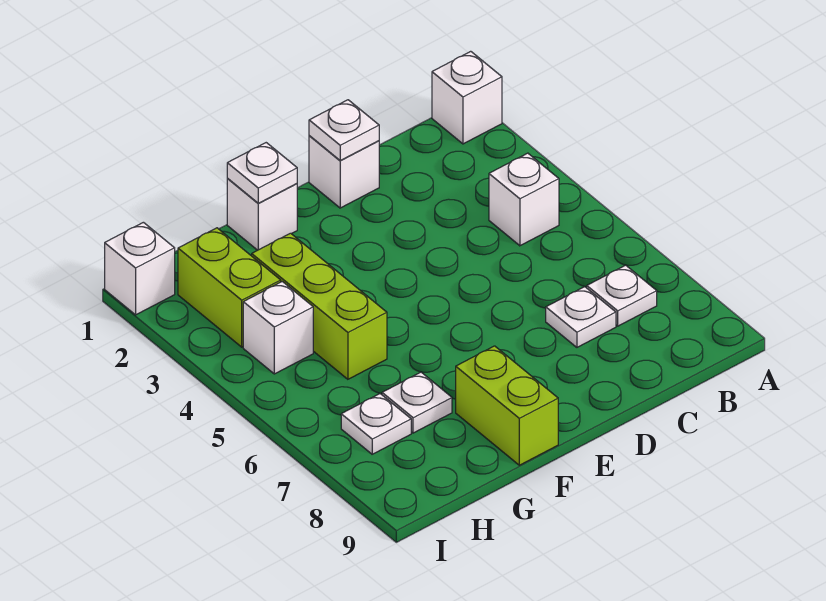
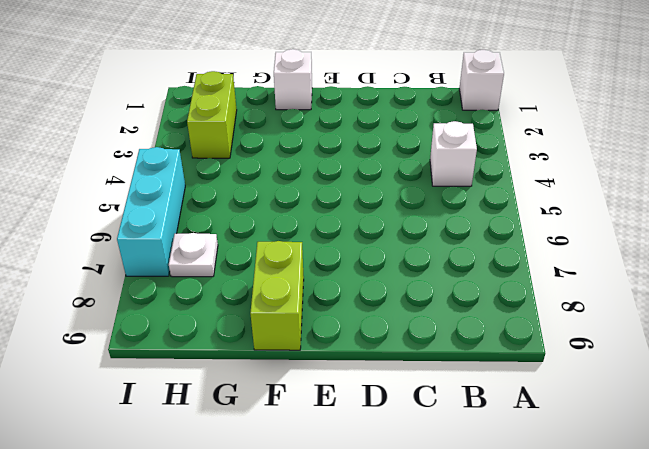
cyan 1x3 brick [117,147,185,276] -> none
none -> white 1x1 plate [587,265,657,326]
none -> white 1x1 plate [546,287,616,347]
none -> white 1x1 brick [309,136,379,208]

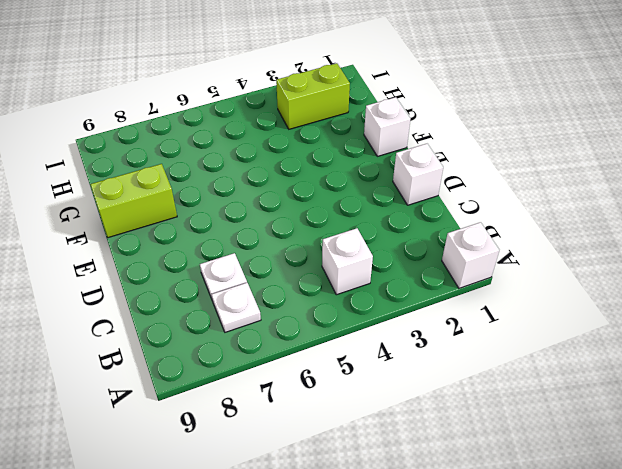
none -> lime 1x3 brick [252,233,387,379]
none -> white 1x1 plate [382,372,452,433]
none -> white 1x1 brick [243,282,313,374]

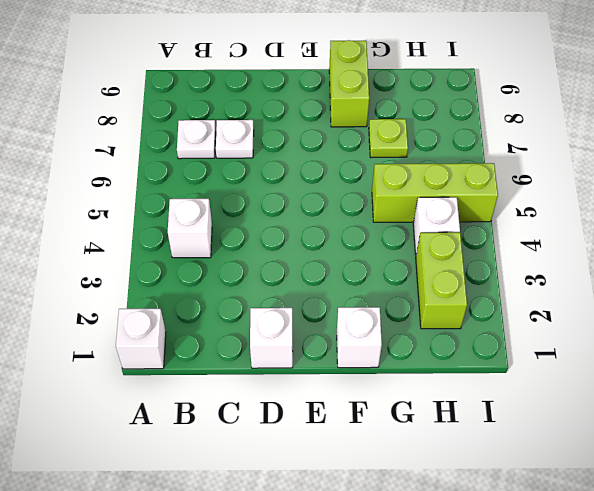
lime 1x3 brick [372,163,498,222] -> lime 1x3 brick turned to [252,233,387,379]
lime 1x1 plate [369,119,408,158] -> white 1x1 plate [382,372,452,433]
none -> white 1x1 plate [341,394,411,454]
none -> white 1x1 brick [105,222,175,315]
none -> white 1x1 plate [309,100,379,160]

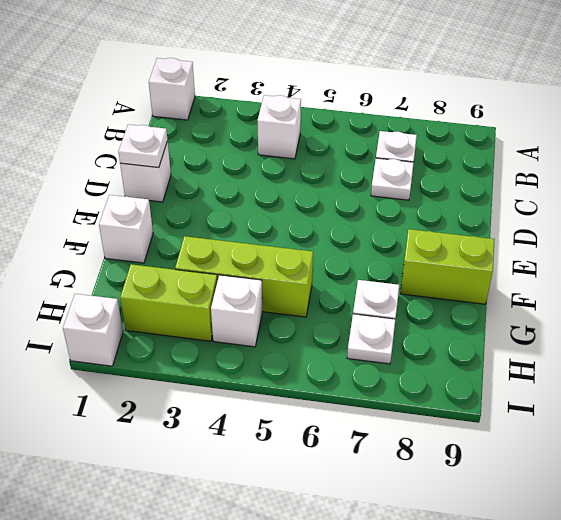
none -> white 1x1 plate [227,143,297,203]

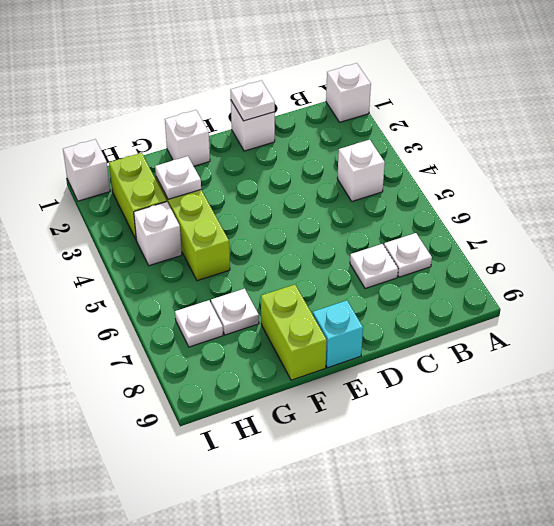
cyan 1x1 brick [313,300,363,368] -> none
white 1x1 plate [155,156,201,199] -> white 1x1 plate moved to [227,143,297,203]

